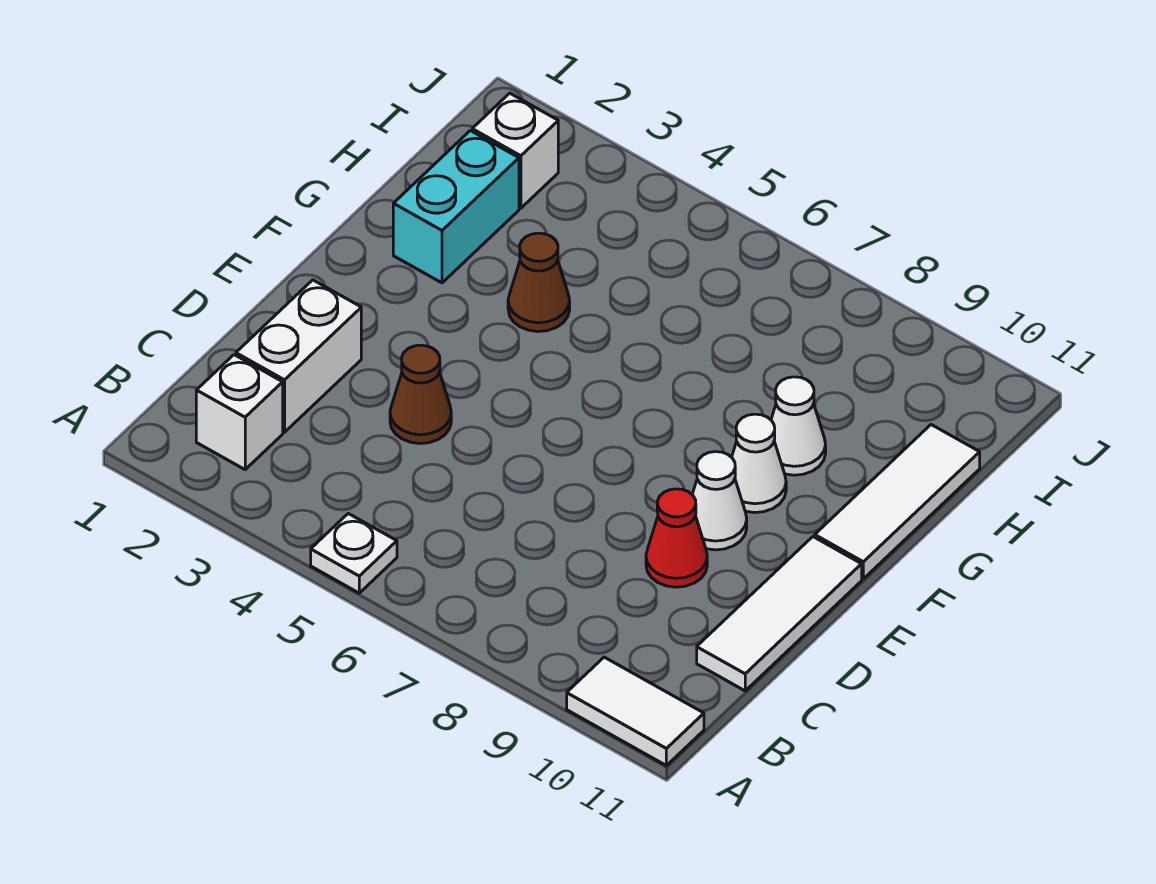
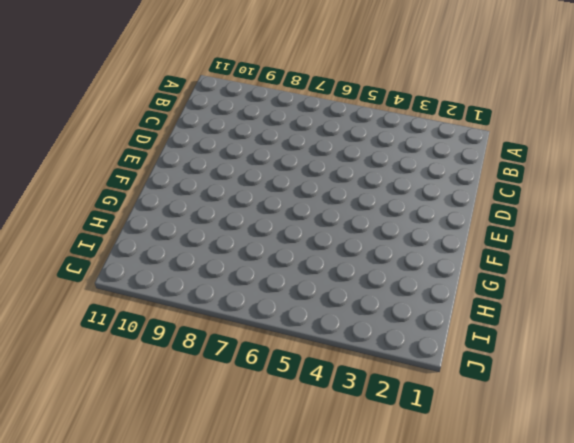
none -> white 1x1 plate [311,514,397,593]
none -> white 1x2 tile [567,657,704,765]
none -> white 1x1 brick [196,355,283,469]

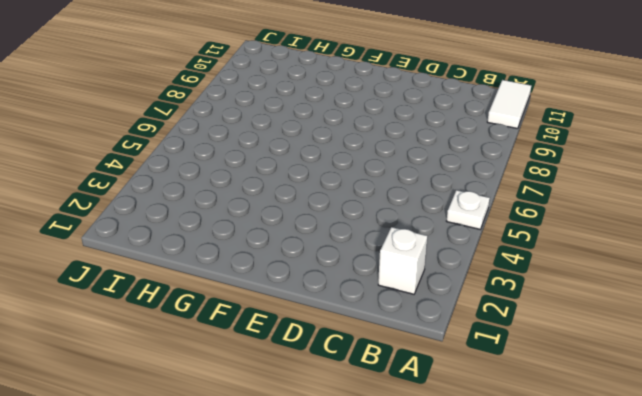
none -> white 1x2 brick [236,280,361,432]
none -> white 1x3 tile [697,537,862,691]
none -> brown 1x1 cone [390,345,451,444]

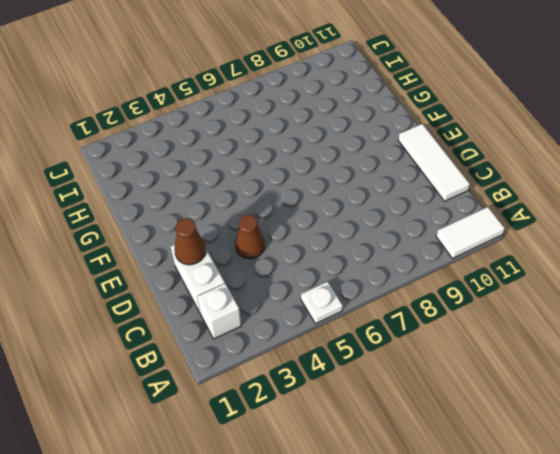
brown 1x1 cone [174,218,206,265] -> brown 1x1 cone moved to [508,233,570,332]
none -> red 1x1 cone [646,489,707,587]
none -> white 1x1 cone [692,452,747,550]
none -> white 1x1 cone [732,414,786,513]

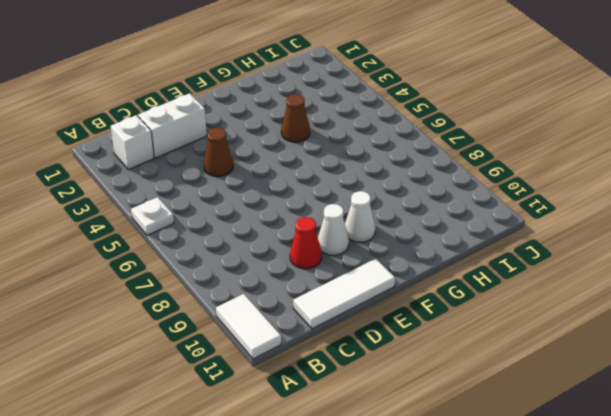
none -> white 1x3 tile [815,425,980,579]
none -> cyan 1x2 brick [393,131,519,283]
none -> white 1x1 cone [771,377,826,475]

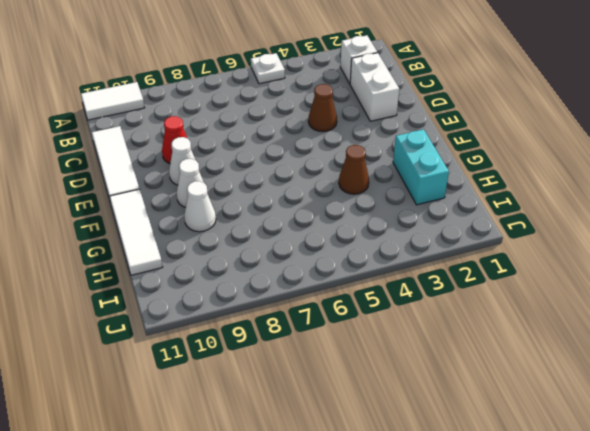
none -> white 1x1 brick [472,93,558,208]

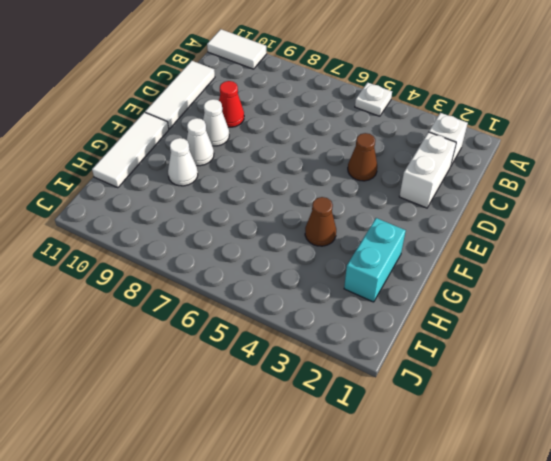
none -> white 1x1 brick [472,93,558,208]

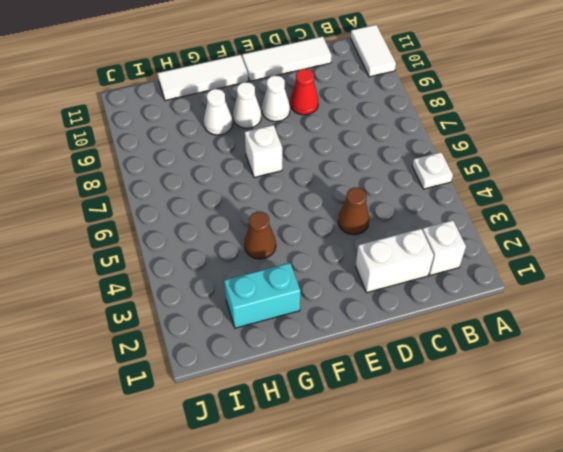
white 1x1 brick [245,125,282,177] -> white 1x1 brick moved to [472,93,558,208]

